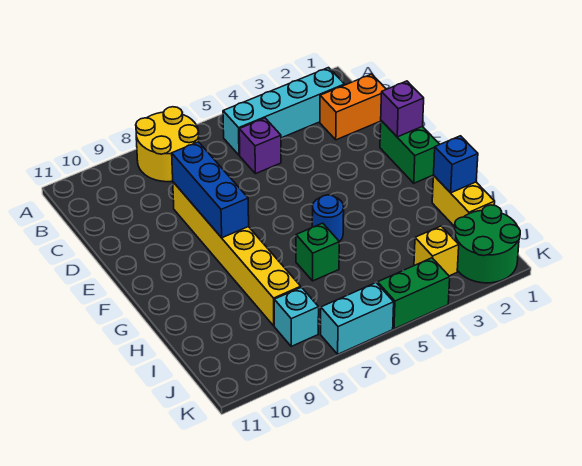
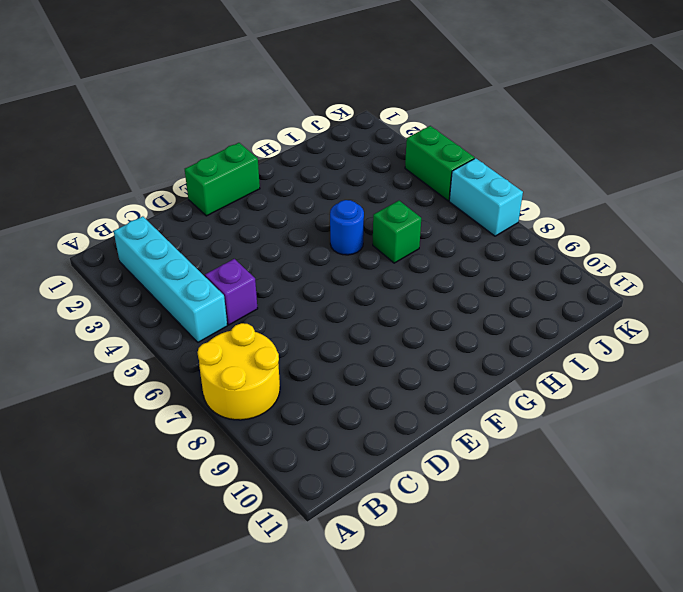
none -> orange 1x2 brick [320,74,386,140]
none -> yellow 1x6 brick [173,182,301,326]
none -> yellow 1x2 brick [432,175,495,227]

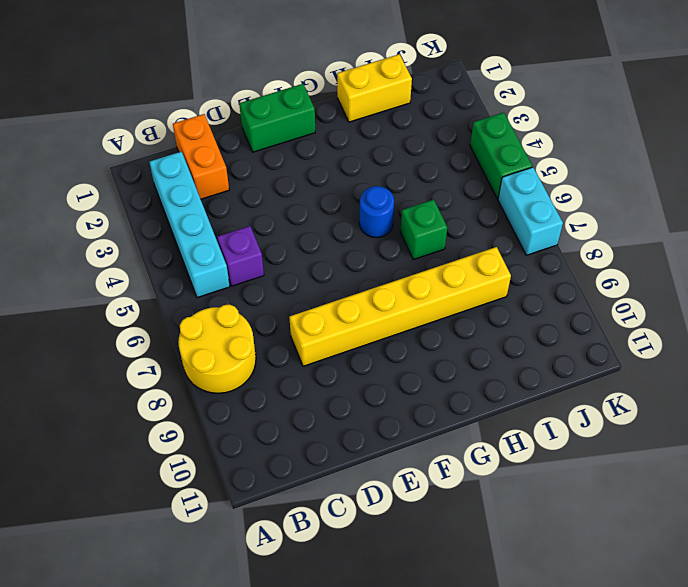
none -> green 2x2 round brick [454,205,520,283]
none -> yellow 1x1 brick [414,226,459,276]
none -> cyan 1x1 brick [274,287,319,346]

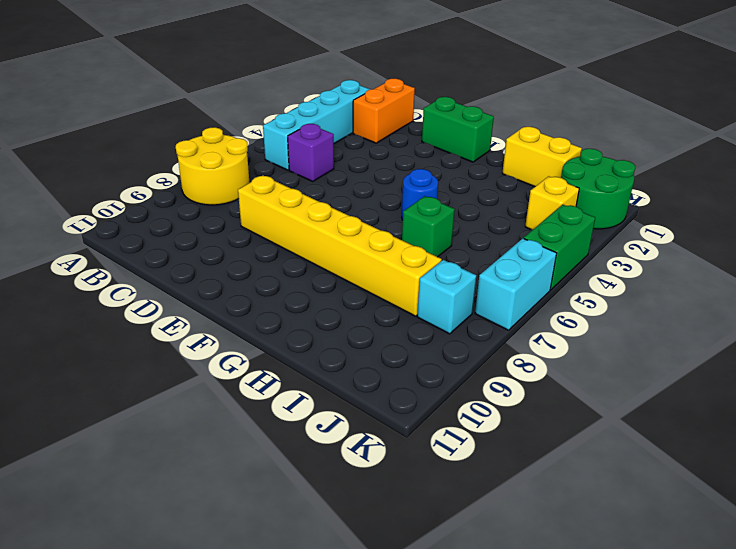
none -> blue 1x3 brick [172,142,249,238]
none -> purple 1x1 brick [381,81,424,137]
none -> blue 1x1 brick [434,136,478,193]

